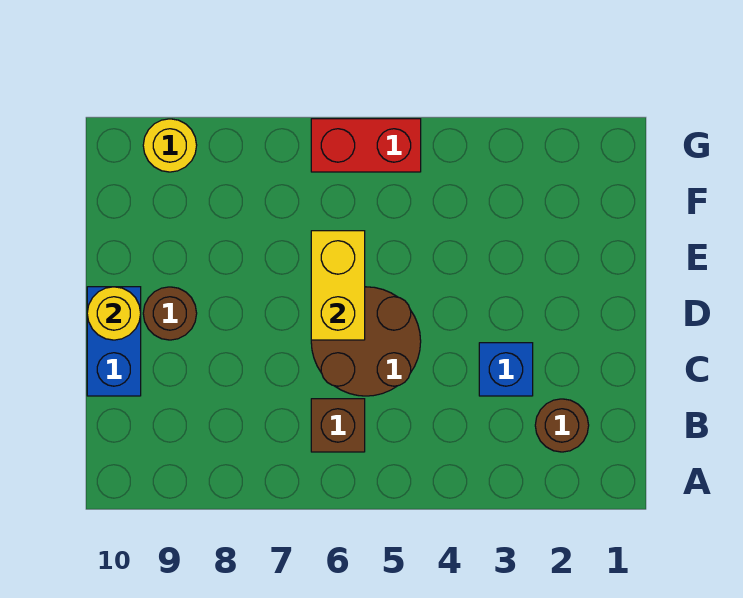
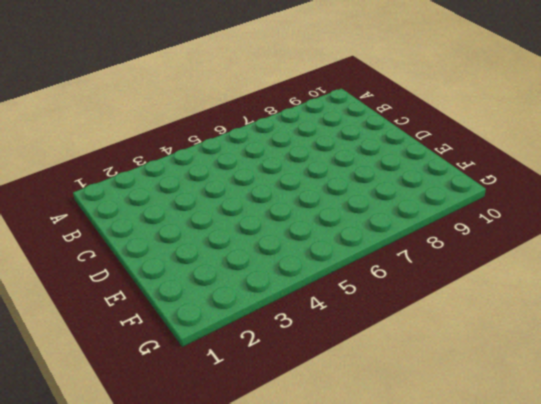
none -> brown 1x1 round brick [535,399,589,452]
none -> brown 1x1 brick [311,399,365,452]

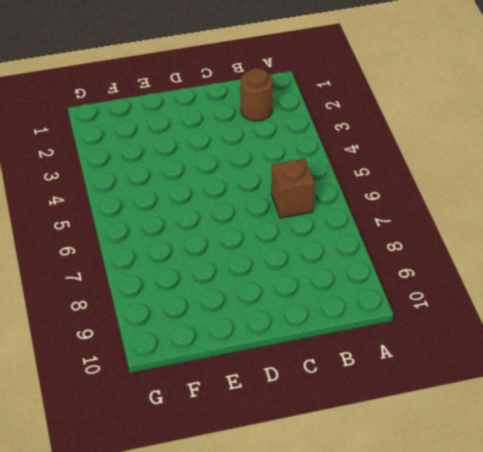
none -> blue 1x1 brick [479,343,533,396]
none -> brown 2x2 round brick [311,287,421,396]

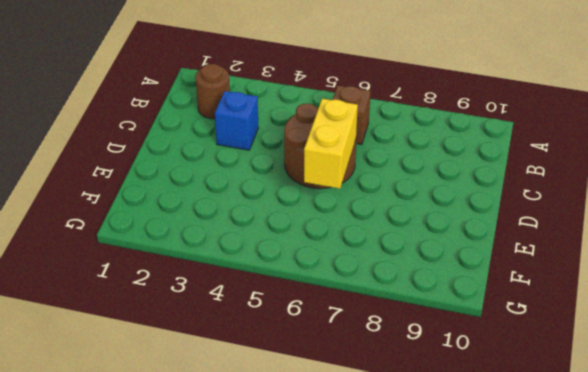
none -> blue 1x2 brick [87,287,141,396]
none -> brown 1x1 round brick [143,287,197,340]

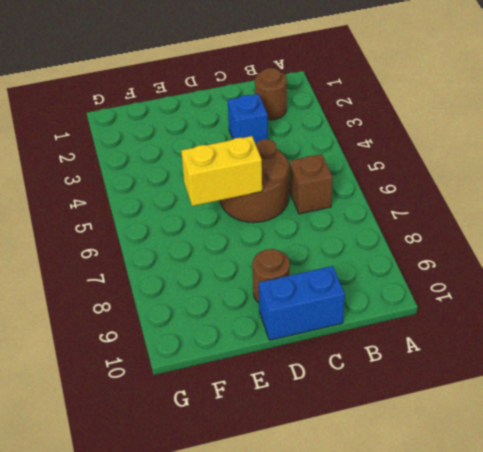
none -> red 1x2 brick [311,119,421,172]
none -> yellow 1x1 round brick [143,119,197,172]

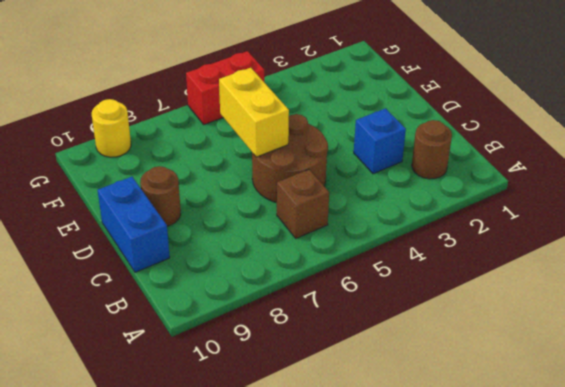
none -> yellow 1x1 round brick [87,287,141,340]

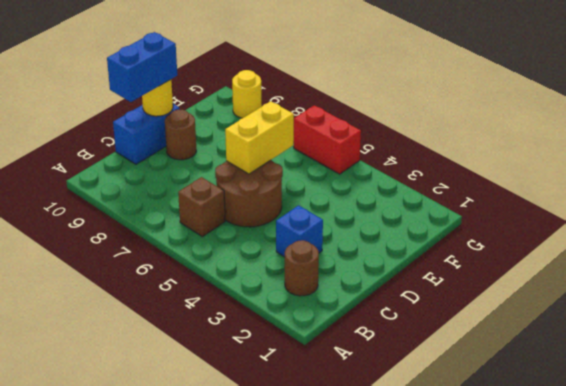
blue 1x2 brick [107,32,177,102] -> none

